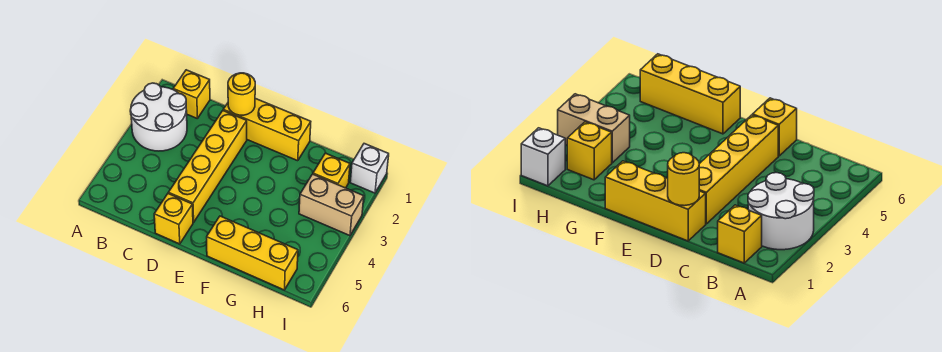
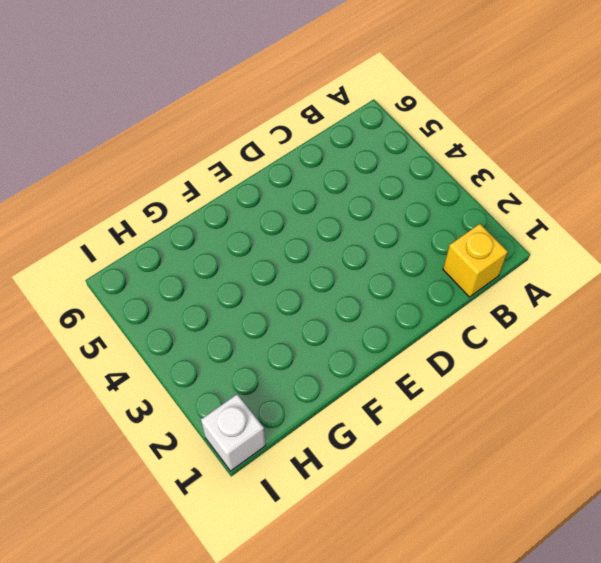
none -> white 2x2 round brick [130,83,187,151]
none -> yellow 1x3 brick [223,98,311,161]

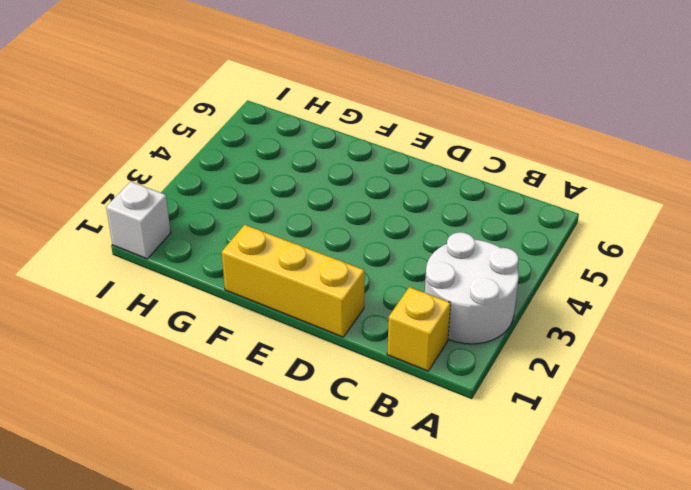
none -> yellow 1x4 brick [168,111,247,222]
none -> yellow 1x1 brick [154,194,193,244]

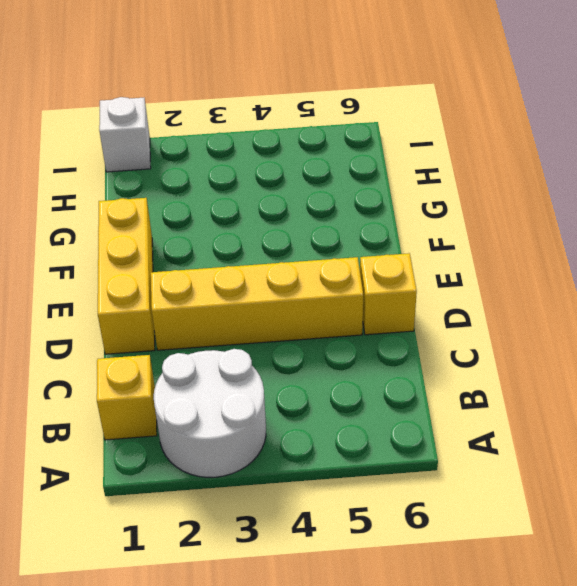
none -> yellow 1x3 brick [207,216,298,290]
none -> yellow 1x1 brick [313,153,350,188]

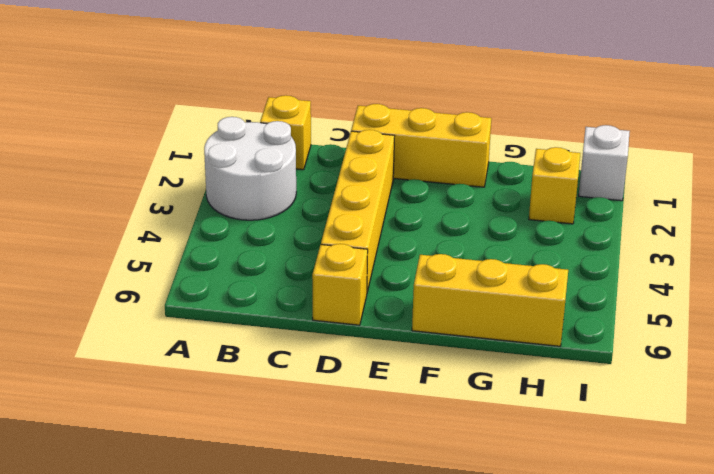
none -> tan 1x2 brick [299,174,364,236]
none -> yellow 1x1 round brick [228,73,255,115]

